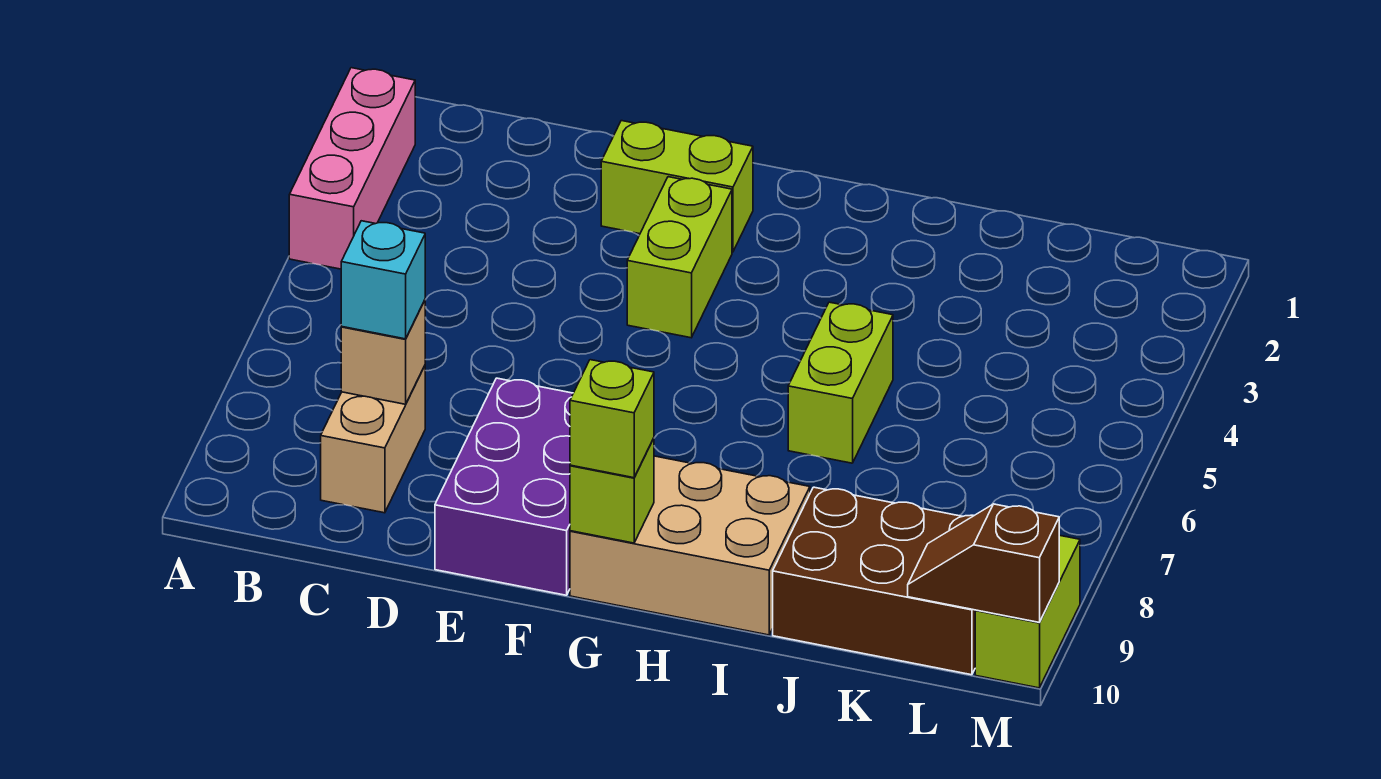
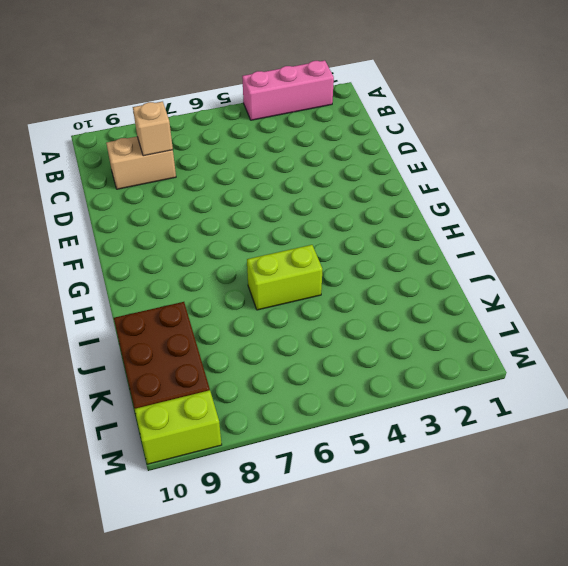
none -> lime 1x2 brick [601,121,753,252]
none -> purple 2x3 brick [435,378,573,595]
none -> lime 1x2 brick [627,177,732,338]

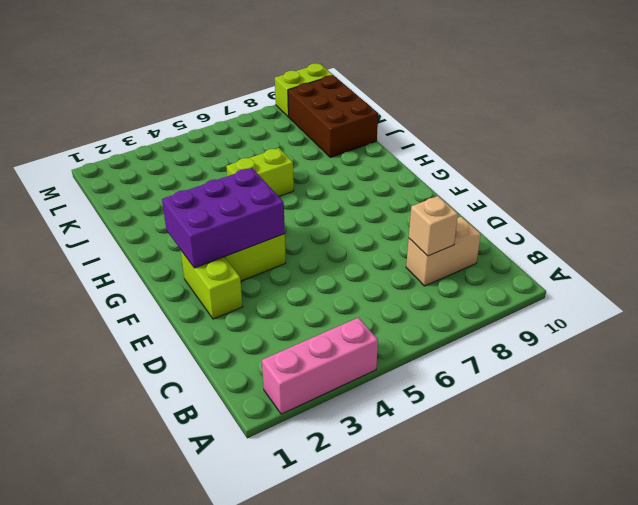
purple 2x3 brick [162,168,285,268] -> purple 2x3 brick moved to [435,378,573,595]
none -> tan 2x3 brick [570,456,810,635]
none -> lime 1x1 brick [570,438,654,543]
none -> brown 1x2 slope [908,504,1059,623]

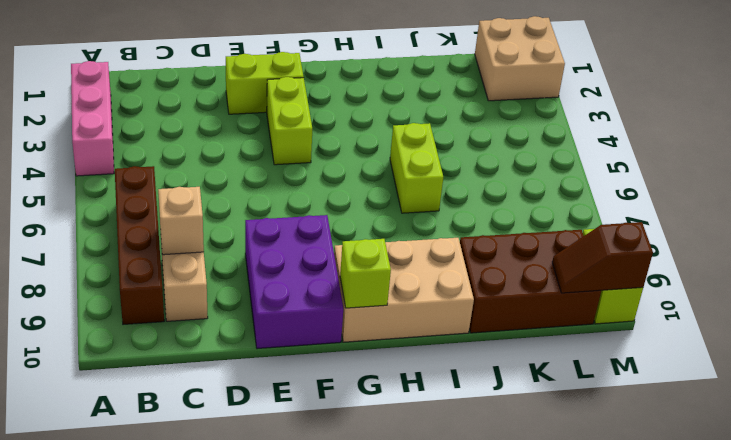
brown 1x4 brick [115,166,164,324] -> none
tan 2x2 brick [475,16,565,101] -> none
none -> cyan 1x1 brick [341,221,425,339]
none -> lime 1x1 brick [570,360,654,478]

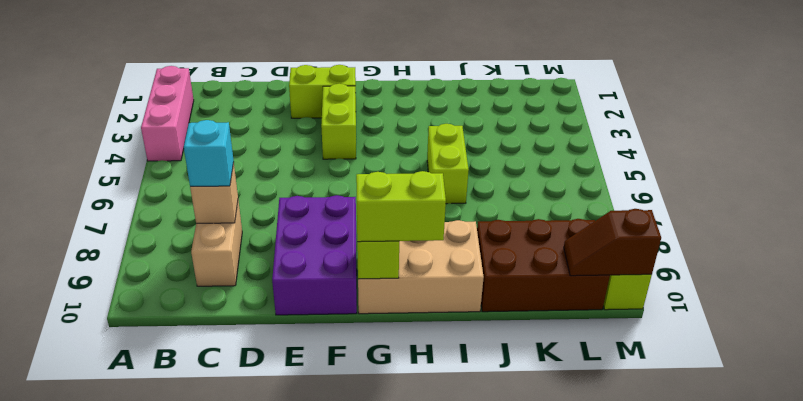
lime 1x2 brick [356,171,446,242] -> lime 1x1 brick [570,360,654,478]

